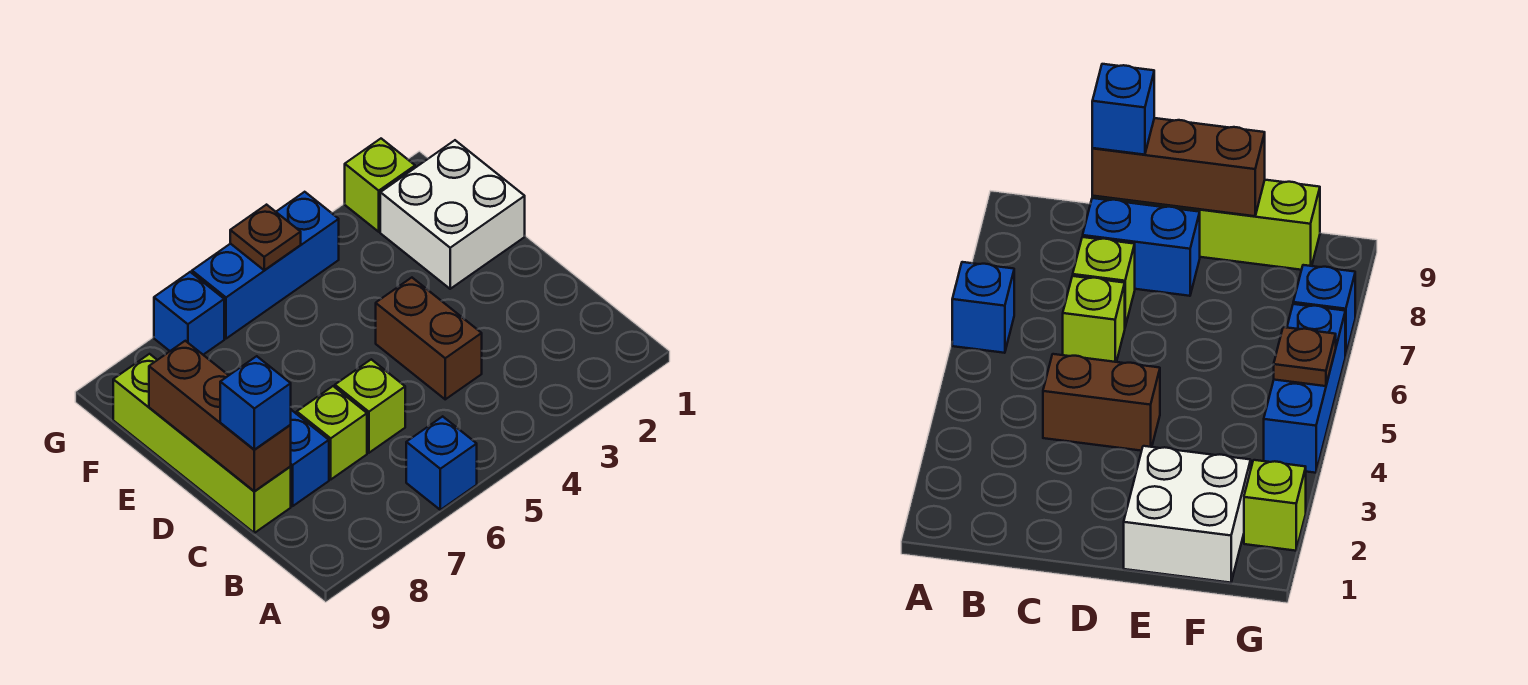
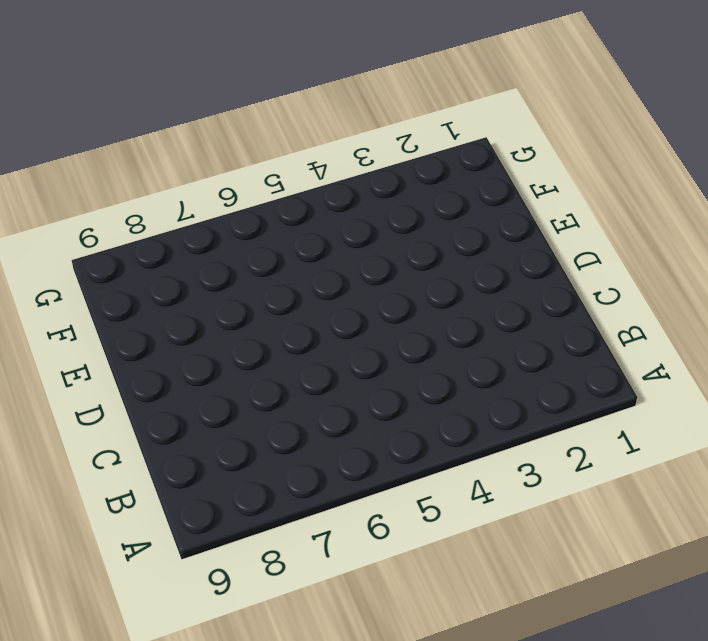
none -> blue 1x1 brick [406,416,477,510]
none -> brown 1x2 brick [376,278,482,399]
none -> lime 1x1 brick [335,359,405,453]

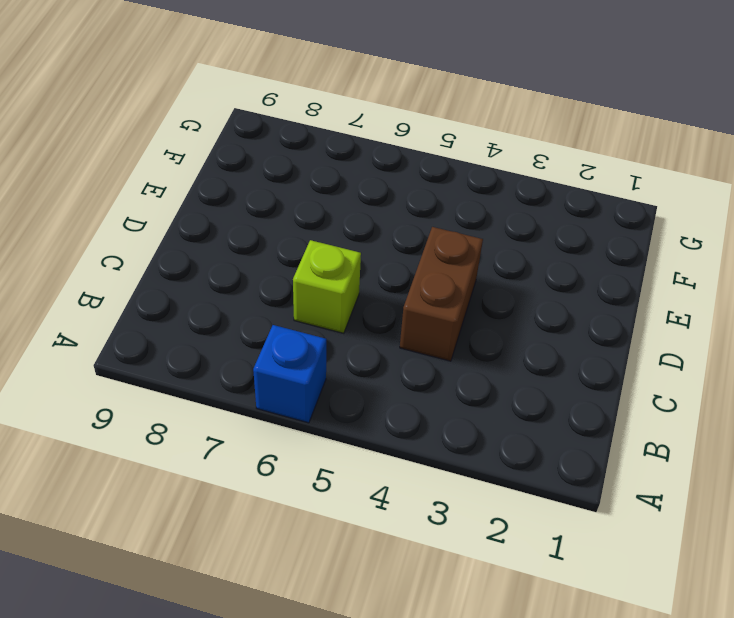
none -> lime 1x1 brick [297,386,367,479]
none -> blue 1x2 brick [290,410,329,506]
none -> lime 1x4 brick [113,354,291,533]

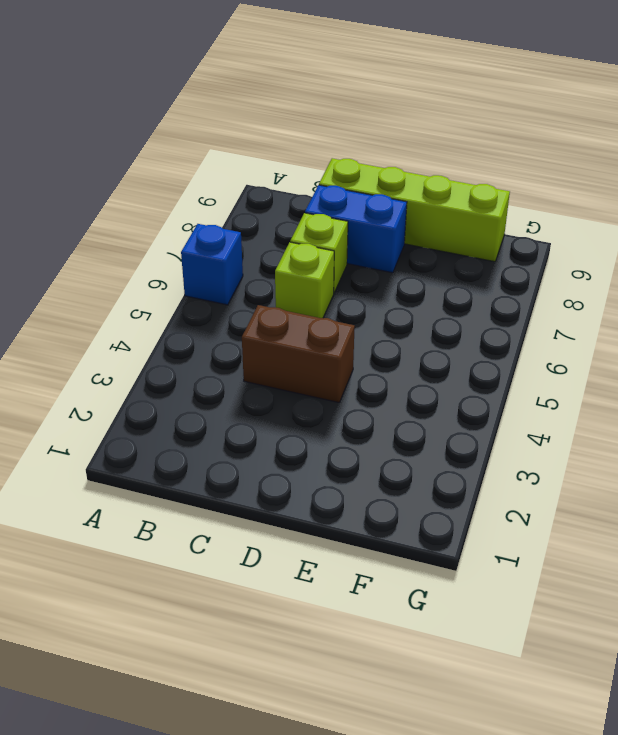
none -> white 2x2 brick [380,140,525,289]
none -> lime 1x1 brick [345,139,415,232]
none -> blue 1x3 brick [192,192,339,339]

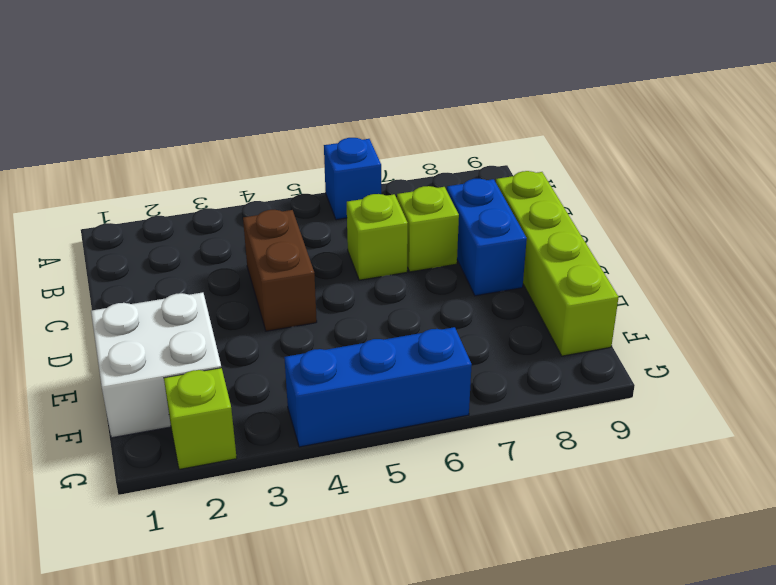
none -> blue 1x1 brick [154,272,224,355]
none -> brown 1x3 brick [149,341,291,491]
none -> brown 1x1 plate [230,205,301,270]

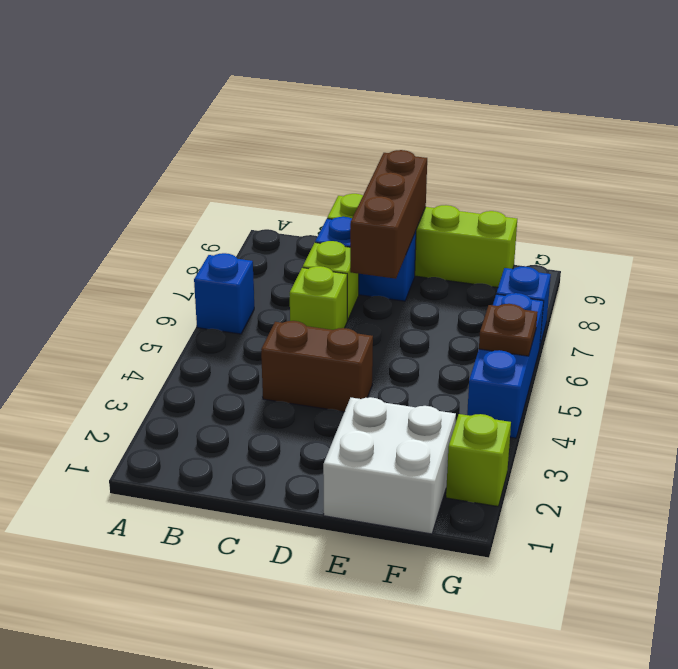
brown 1x3 brick [350,150,427,279] -> brown 1x3 brick turned to [149,341,291,491]
none -> blue 1x1 brick [220,356,291,450]

